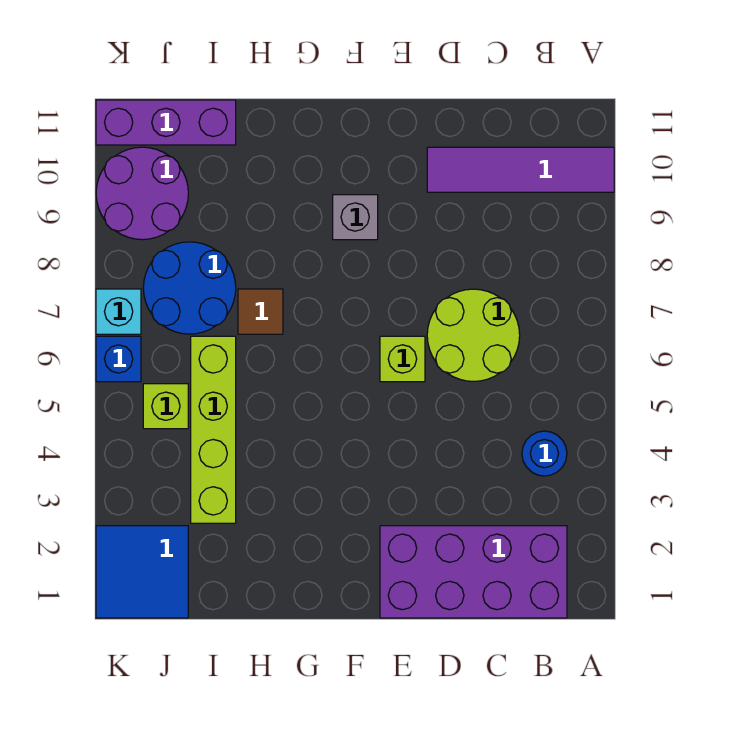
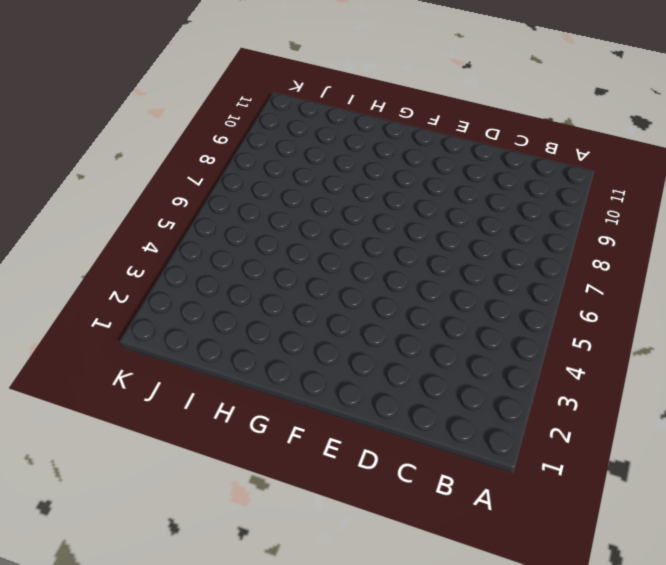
none -> purple 1x4 tile [427,147,614,192]
none -> purple 2x4 brick [380,526,567,618]
none -> blue 1x1 round brick [522,431,567,476]

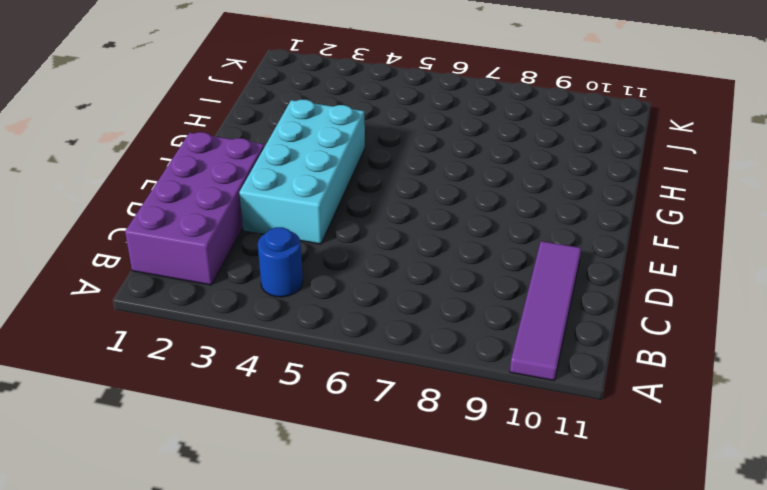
cyan 2x4 brick [239,100,365,244] -> none
none -> lime 2x2 round brick [427,289,520,381]
none -> lime 1x1 brick [380,336,425,382]
none -> grey 1x1 brick [333,195,378,240]

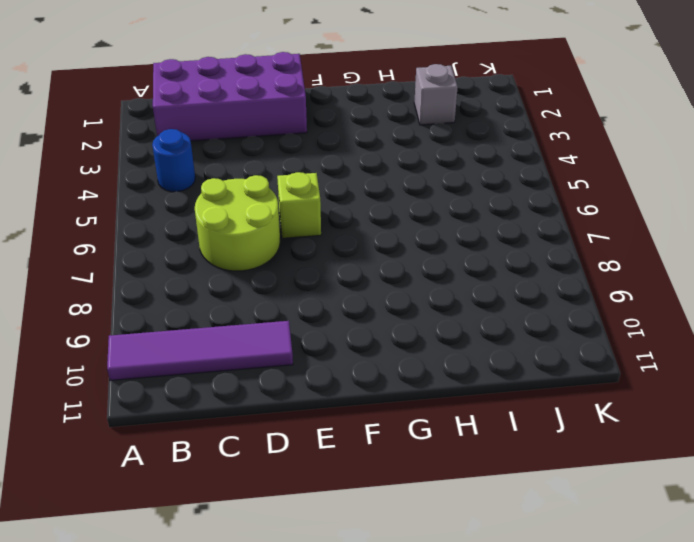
grey 1x1 brick [414,64,458,125] -> grey 1x1 brick moved to [333,195,378,240]
none -> brown 1x1 tile [238,289,283,334]
none -> lime 1x4 brick [191,336,236,523]
none -> blue 2x2 round brick [143,242,236,334]

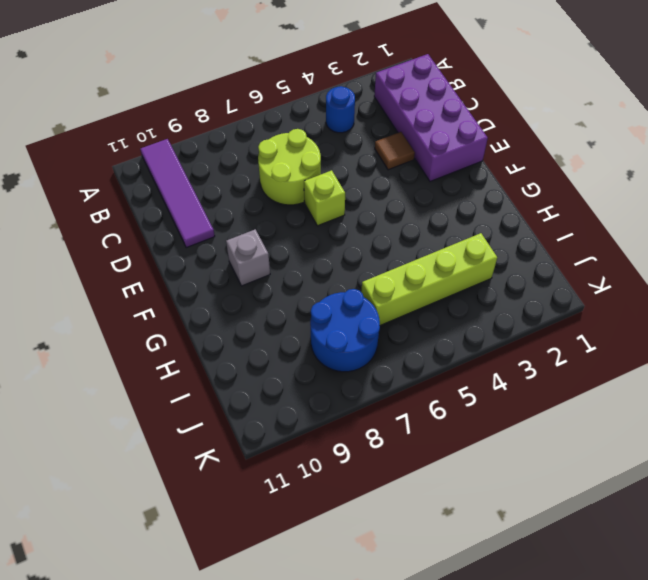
brown 1x1 tile [375,132,415,170] -> brown 1x1 tile moved to [238,289,283,334]
none -> purple 1x3 brick [96,100,236,145]
none -> blue 2x2 tile [96,526,188,618]
none -> lime 1x1 brick [143,384,188,429]

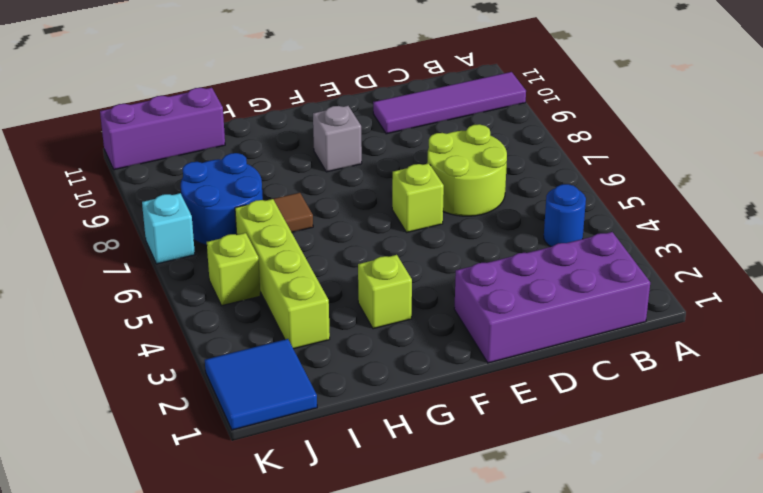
lime 1x1 brick [358,255,412,329] -> none
none -> purple 2x2 round brick [96,147,188,240]
none -> blue 1x1 brick [96,336,141,382]

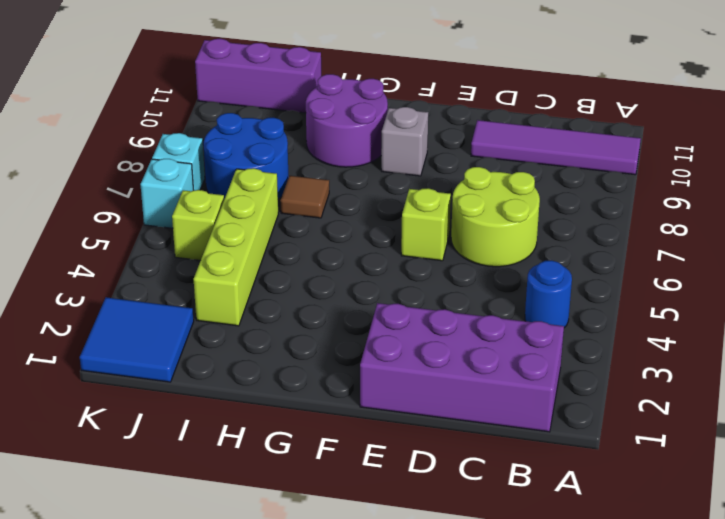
purple 2x2 round brick [306,74,388,167] -> purple 2x2 round brick moved to [96,147,188,240]
cyan 1x1 brick [140,159,193,228] -> blue 1x1 brick [96,336,141,382]

